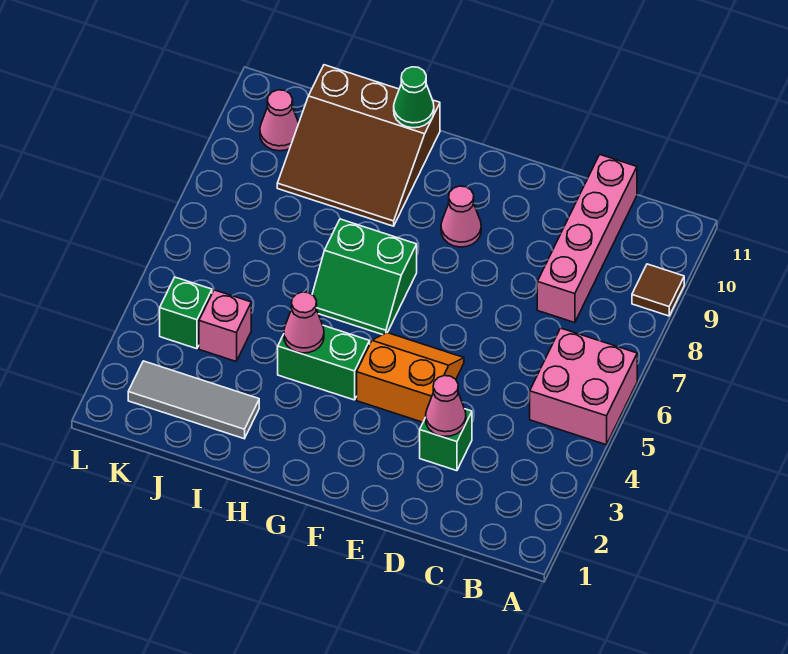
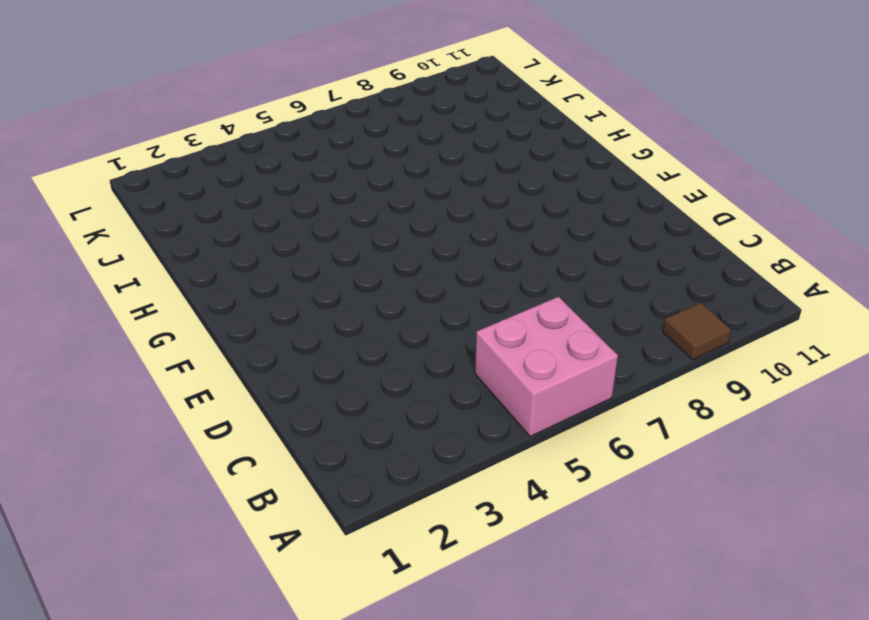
none -> pink 1x4 brick [537,155,637,323]
none -> green 1x1 brick [420,409,472,471]
none -> orange 2x2 slope [357,333,464,422]

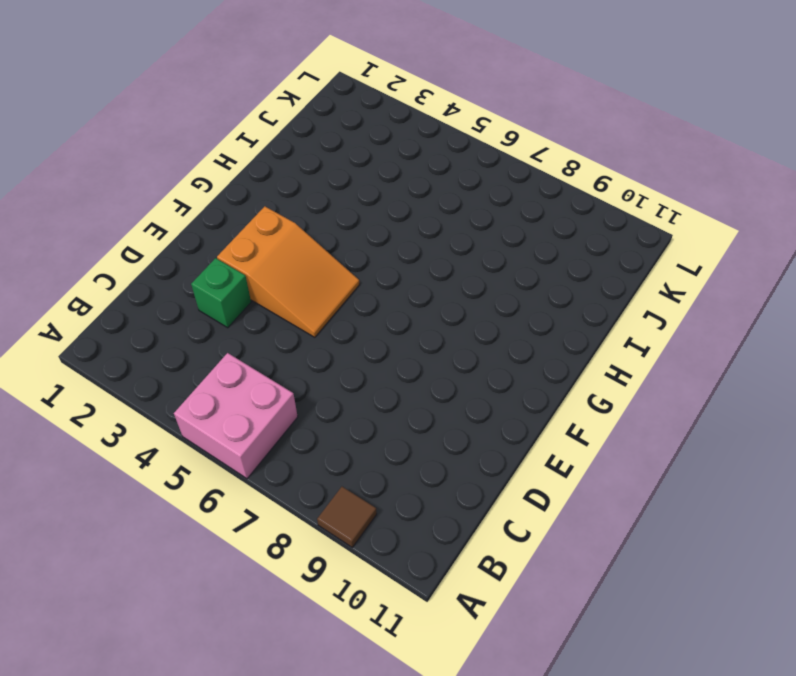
orange 2x3 slope [217,206,360,337] -> orange 2x2 slope [357,333,464,422]
none -> pink 1x4 brick [537,155,637,323]
none -> pink 1x1 cone [441,186,481,247]
none -> green 1x2 brick [278,325,370,400]

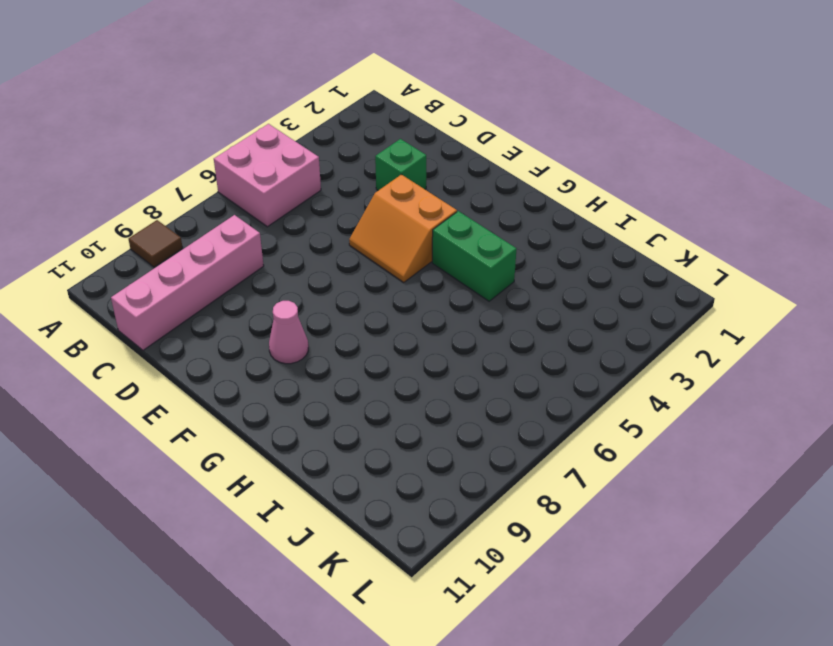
none -> green 2x2 slope [312,219,417,335]
none -> brown 3x3 slope [277,65,440,226]
none -> grey 1x3 tile [128,361,259,439]

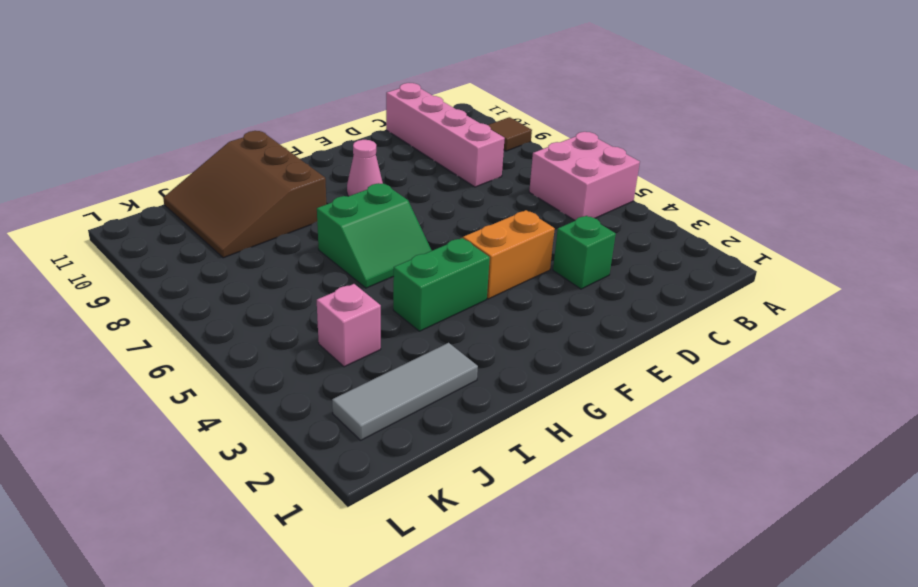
brown 3x3 slope [163,131,326,258] -> brown 3x3 slope turned to [277,65,440,226]
none -> green 1x1 brick [160,277,212,349]
none -> pink 1x1 cone [260,90,299,151]
none -> pink 1x1 cone [426,376,466,436]

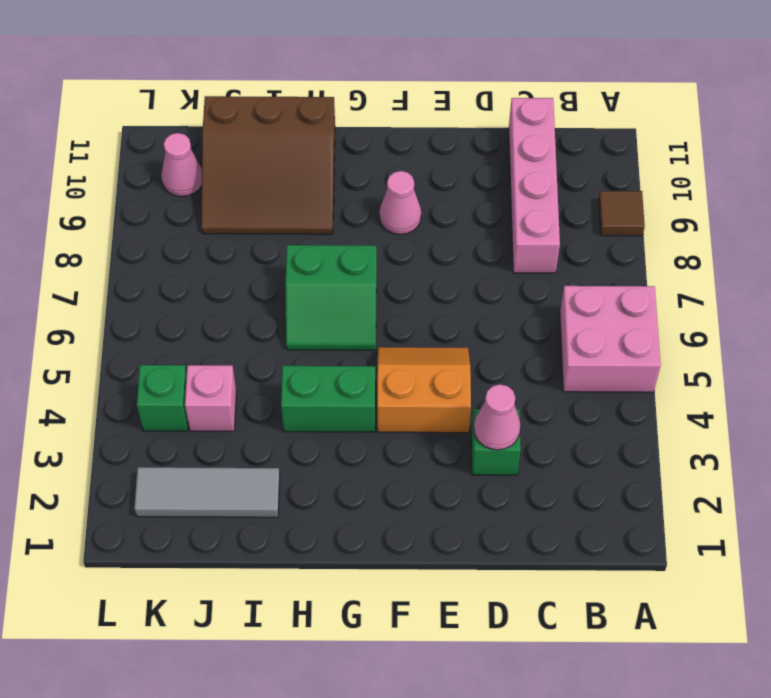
none -> pink 1x1 cone [284,292,324,353]
none -> green 1x1 cone [394,67,434,128]

